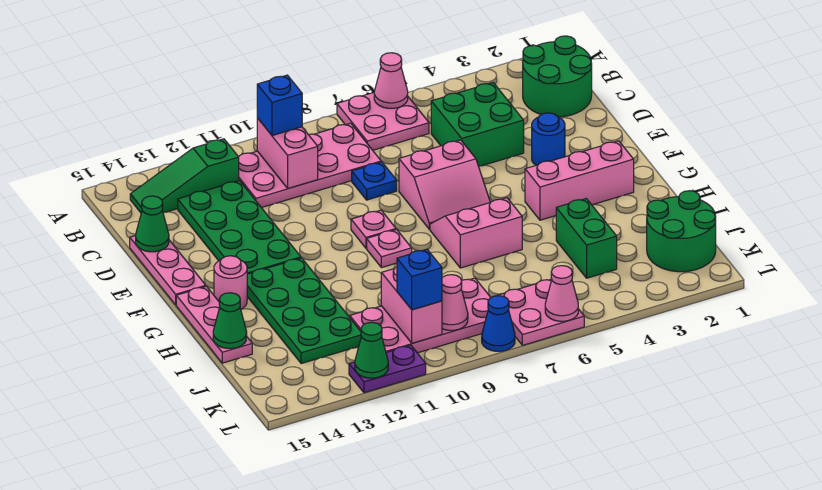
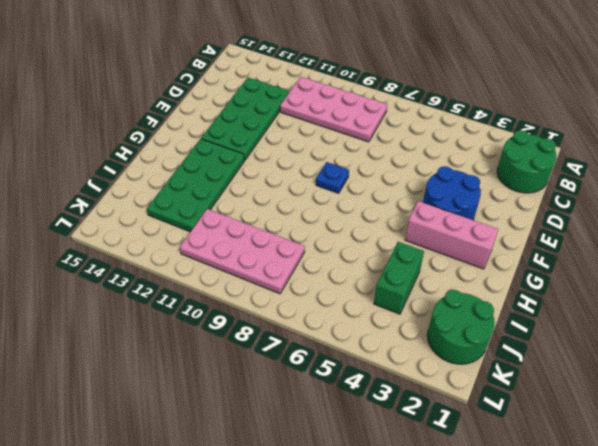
blue 2x2 round brick [423,166,481,220] -> blue 1x1 round brick [532,113,565,165]
blue 1x1 plate [316,162,349,193] -> blue 1x1 plate moved to [352,162,397,200]
none -> pink 2x2 plate [337,93,429,150]
none -> green 1x3 slope [130,139,239,213]
none -> green 2x2 brick [431,83,524,166]
none -> pink 1x3 plate [130,236,206,305]

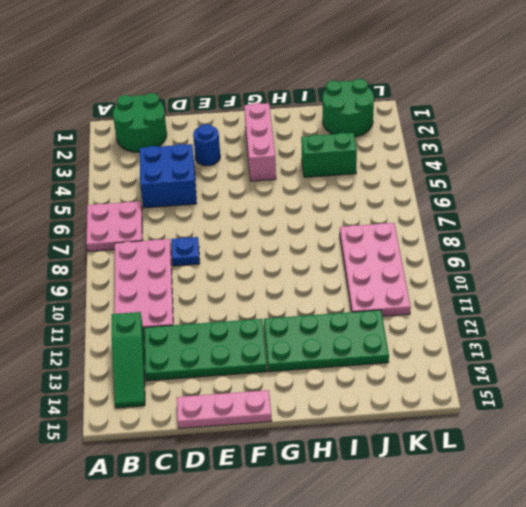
blue 2x2 brick [140,144,196,208] -> green 2x2 brick [431,83,524,166]
none -> pink 2x2 slope [399,140,490,229]
none -> pink 1x1 plate [351,210,396,248]
none -> pink 2x2 slope [430,198,522,268]
none -> pink 1x1 plate [367,230,412,268]

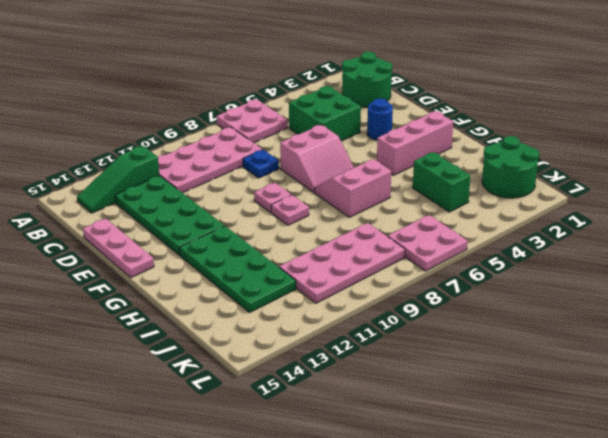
none -> pink 1x1 round brick [214,256,247,309]
none -> pink 1x3 plate [176,286,252,363]
none -> blue 1x1 cone [482,296,515,351]
none -> purple 1x2 plate [349,345,426,393]

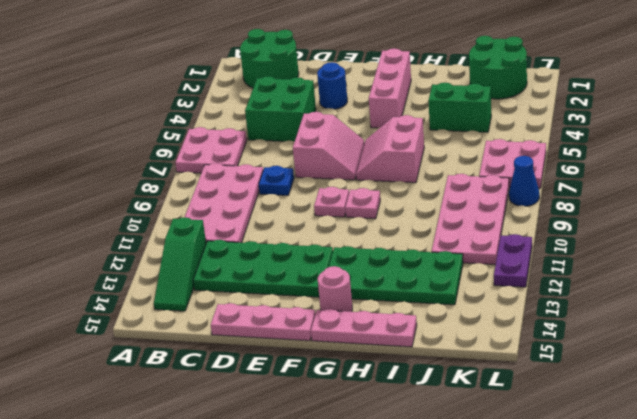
none -> pink 1x1 cone [374,53,408,108]
none -> pink 1x2 brick [257,118,318,188]
none -> green 1x1 cone [136,196,169,252]
none -> green 1x1 cone [213,293,247,349]

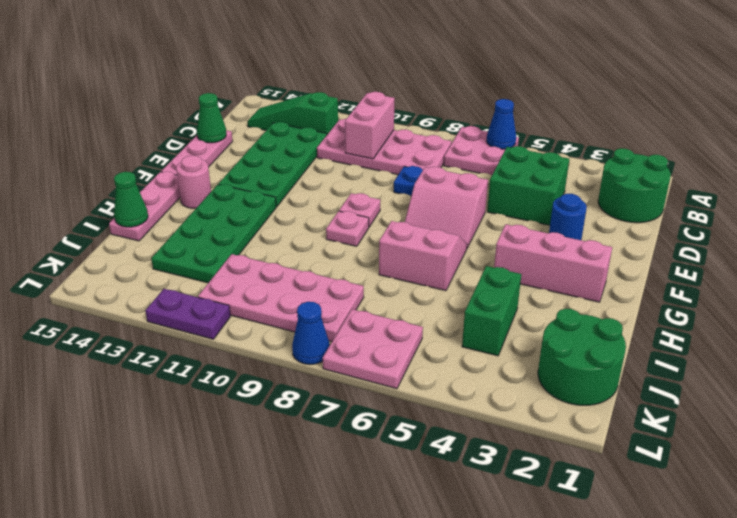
blue 1x1 cone [487,99,516,149] -> pink 1x1 cone [374,53,408,108]
none -> pink 1x2 brick [381,267,442,343]
none -> pink 1x1 cone [442,275,468,330]
none -> pink 1x1 cone [545,266,578,321]
none -> green 1x1 cone [355,322,388,378]

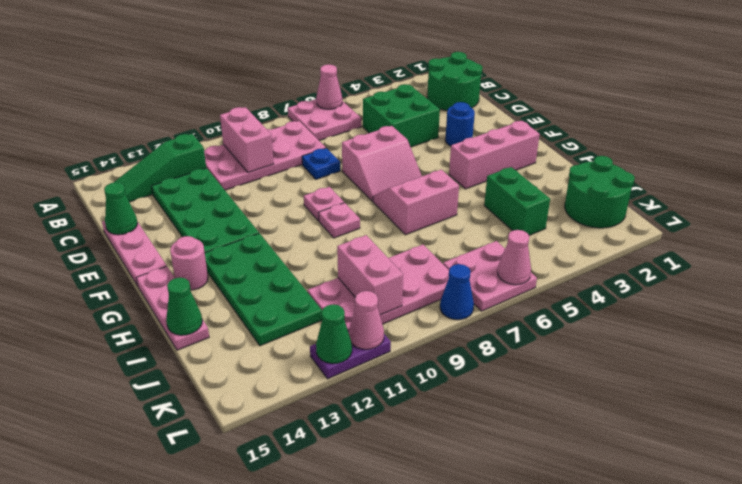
pink 1x1 cone [349,291,384,349] -> pink 1x1 cone moved to [442,275,468,330]
none -> blue 1x1 brick [257,75,302,136]
none -> blue 1x1 brick [397,249,442,310]

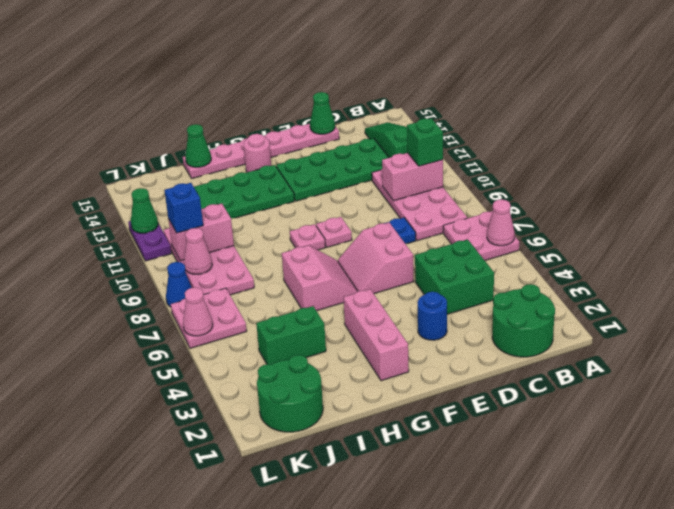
green 1x1 brick [407,118,443,166] -> blue 1x1 brick [257,75,302,136]

